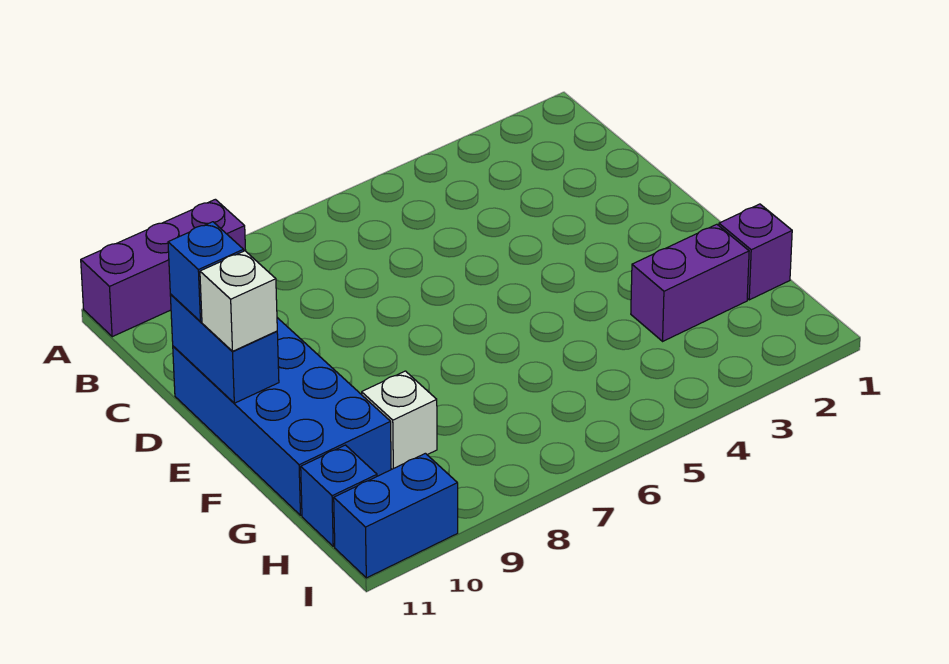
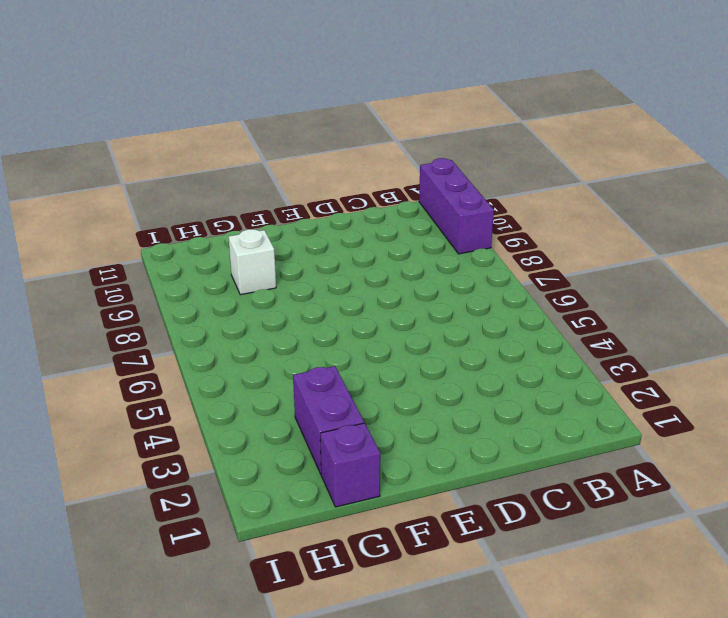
none -> blue 2x4 brick [173,318,391,515]
none -> blue 1x1 brick [301,445,377,546]

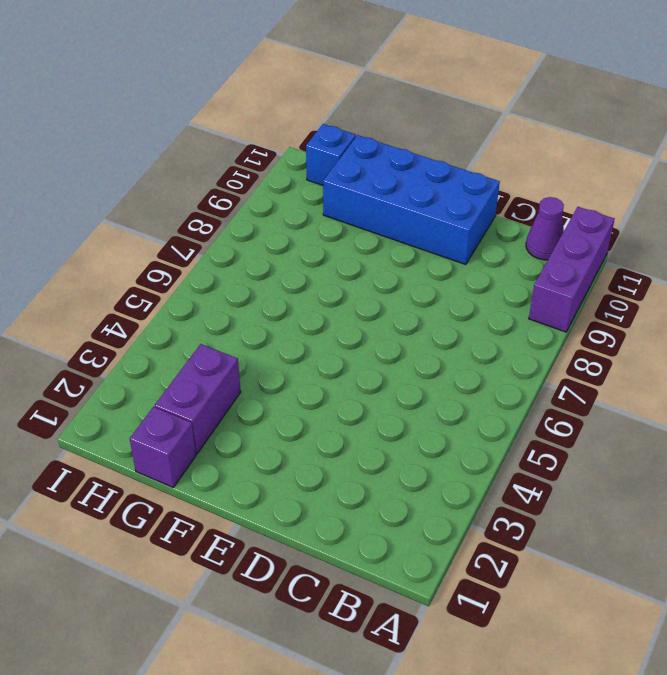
purple 1x1 cone [526,197,564,260] -> none
none -> white 1x1 brick [362,371,437,469]
none -> blue 1x2 brick [334,453,458,578]

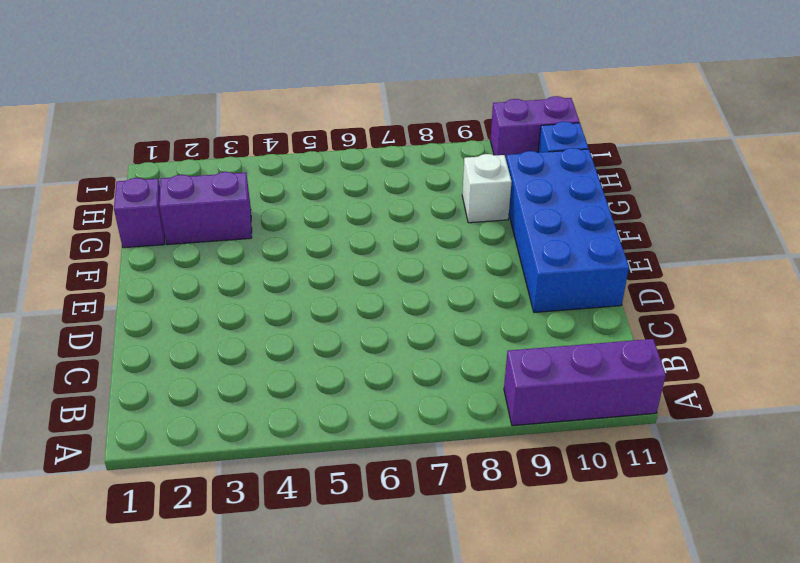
purple 1x2 brick [490,96,579,158] -> blue 1x2 brick [334,453,458,578]
none -> blue 1x2 brick [170,295,279,403]
none -> blue 1x1 brick [168,222,244,322]

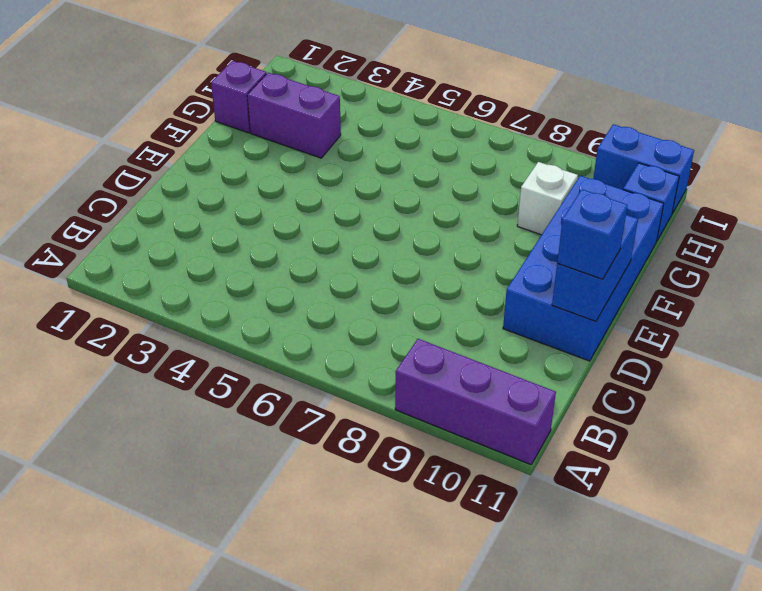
none -> white 1x1 brick [200,251,277,351]

